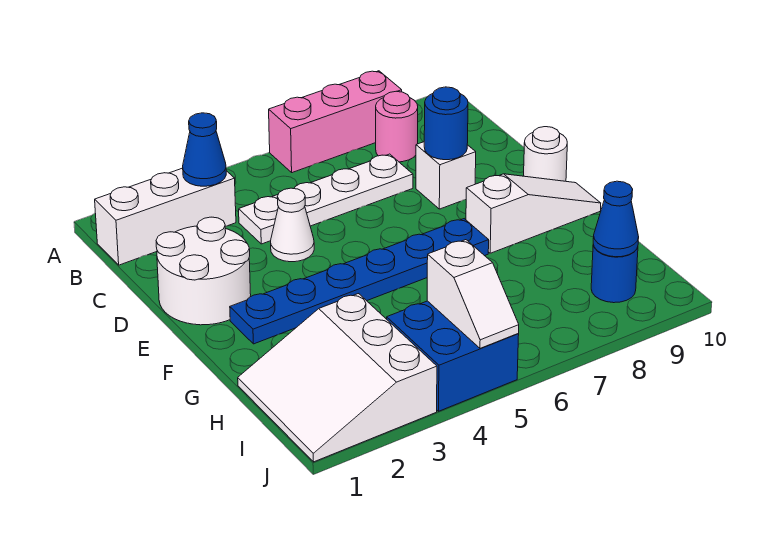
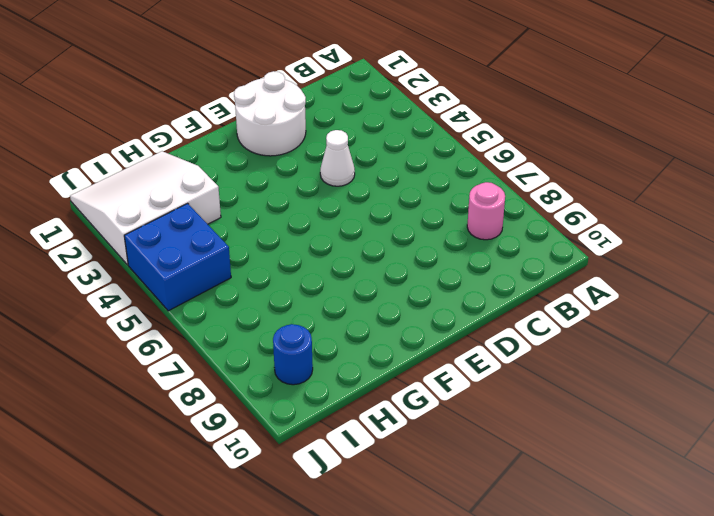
none -> pink 1x3 brick [269,71,402,173]
none -> white 1x3 brick [95,168,236,265]
none -> white 1x4 plate [239,154,413,244]

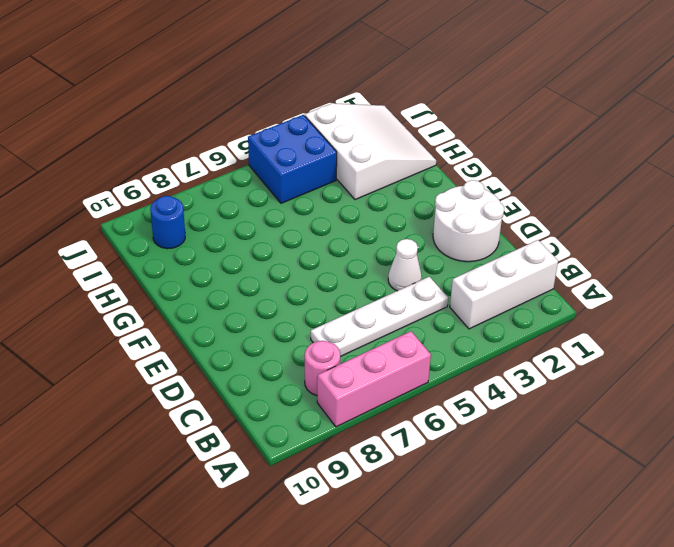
none -> white 1x1 brick [416,142,476,209]
none -> white 1x1 round brick [524,127,567,181]
none -> blue 1x6 plate [230,219,489,344]

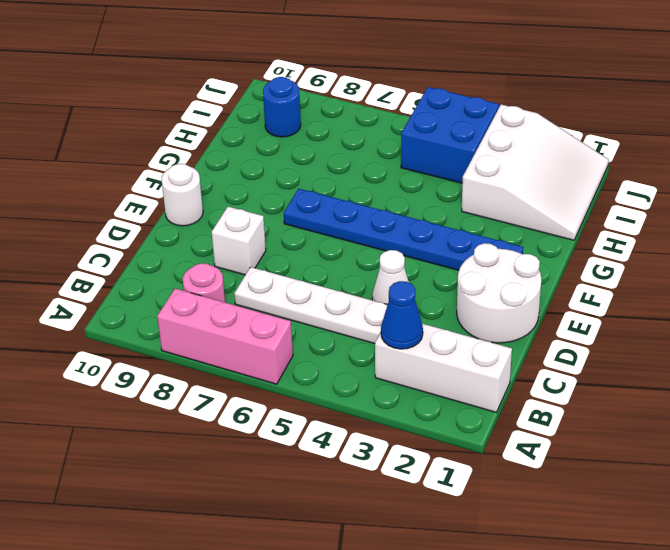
none -> white 1x3 slope [466,174,601,253]
none -> blue 1x1 round brick [424,87,468,160]
none -> white 1x2 slope [427,240,519,348]

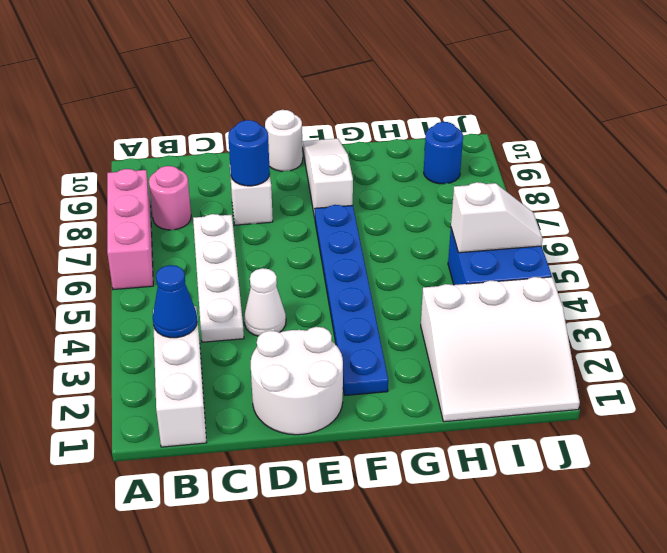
none -> blue 1x1 cone [593,181,639,257]

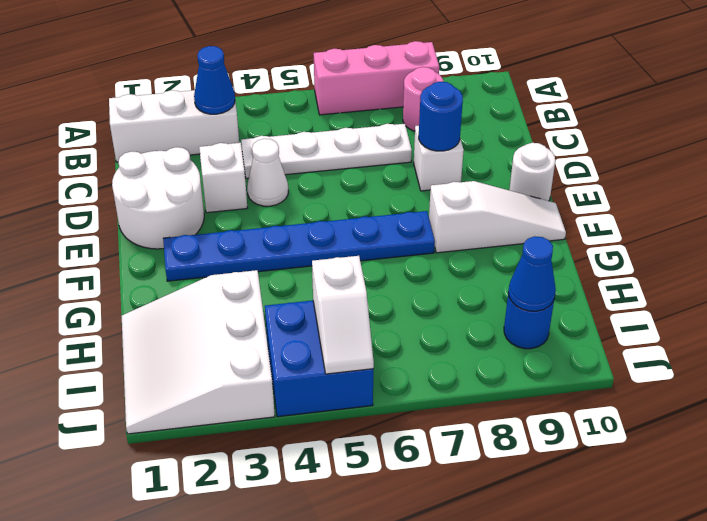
white 1x1 brick [199,143,247,213] -> none

